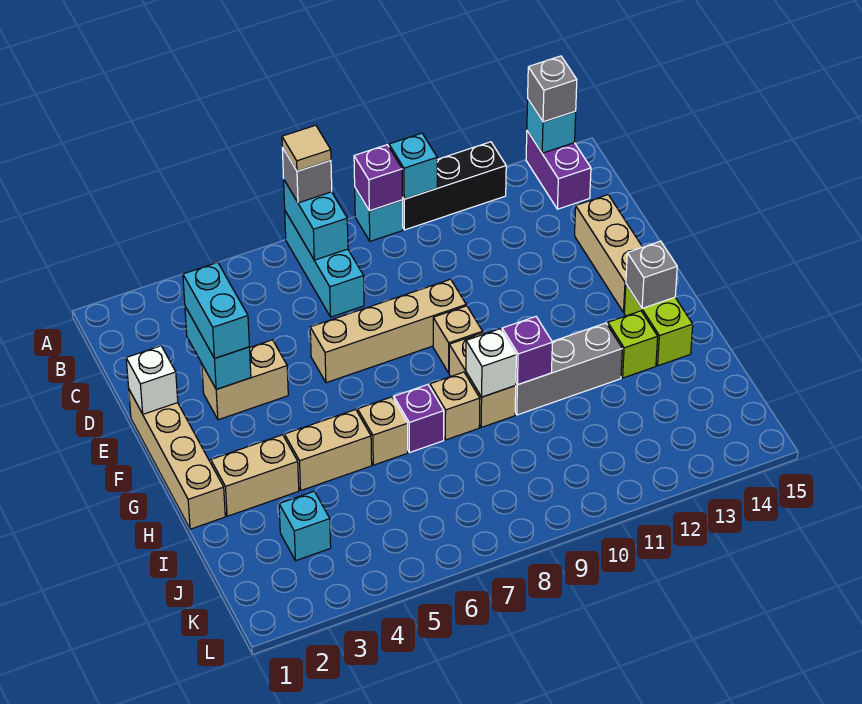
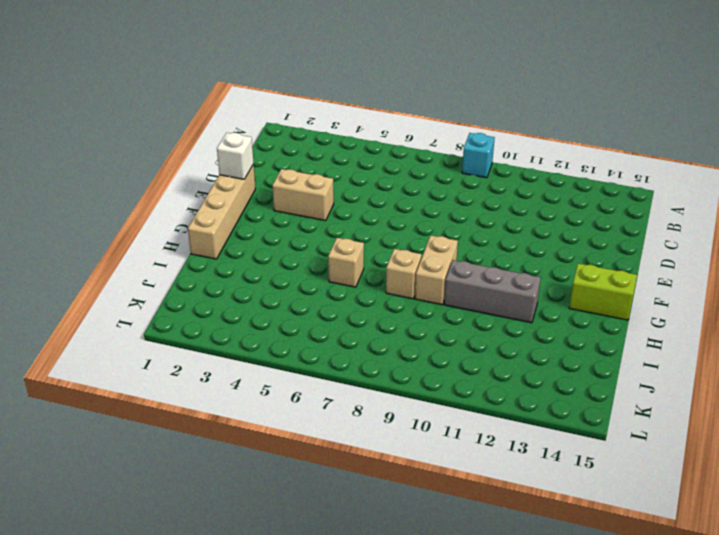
lime 1x2 brick [569,263,637,320] -> lime 1x2 brick turned to [624,284,693,366]
none -> cyan 1x3 brick [285,211,364,317]
none -> black 1x3 brick [403,142,506,230]
none -> purple 1x2 brick [526,131,591,209]
none -> tan 1x3 brick [575,195,642,312]

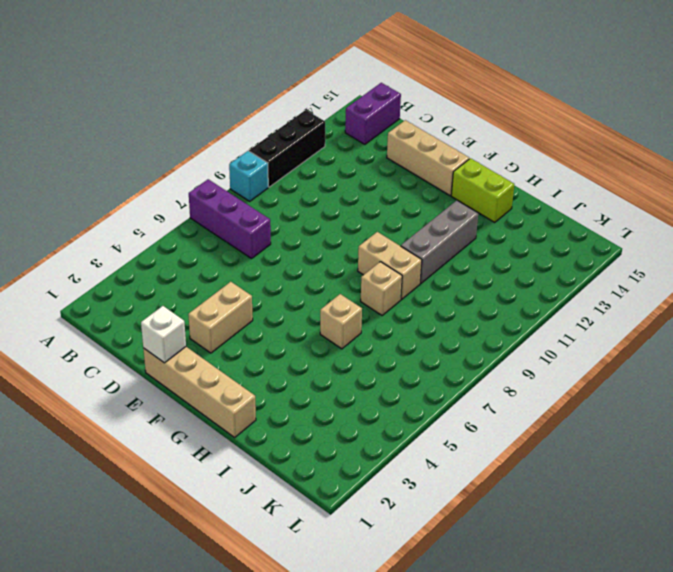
purple 1x3 brick [189,179,271,259] -> cyan 1x3 brick [285,211,364,317]
purple 1x2 brick [345,83,401,144] -> purple 1x2 brick turned to [526,131,591,209]
none -> tan 1x4 brick [310,279,466,383]
none -> tan 1x1 brick [433,306,483,373]
none -> tan 1x2 brick [211,435,299,516]
none -> tan 1x2 brick [285,409,372,490]

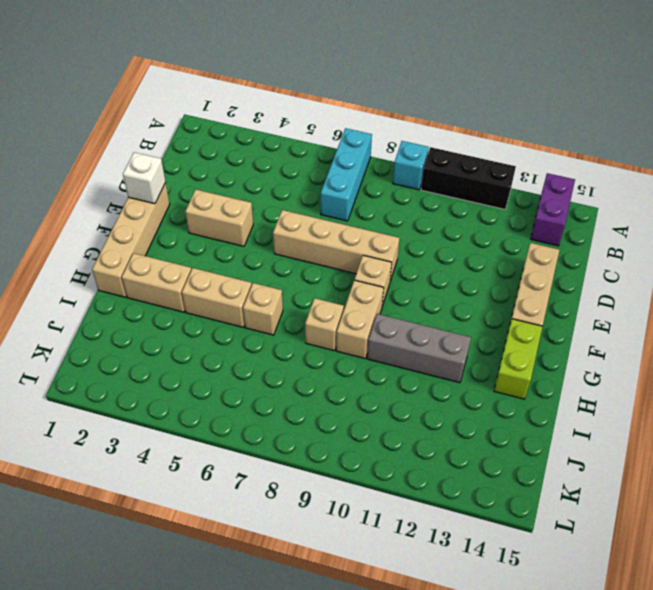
none -> purple 1x1 brick [394,385,444,453]
none -> lime 1x1 brick [608,311,658,378]
none -> cyan 1x1 brick [279,492,331,561]
none -> cyan 1x2 brick [284,180,348,260]

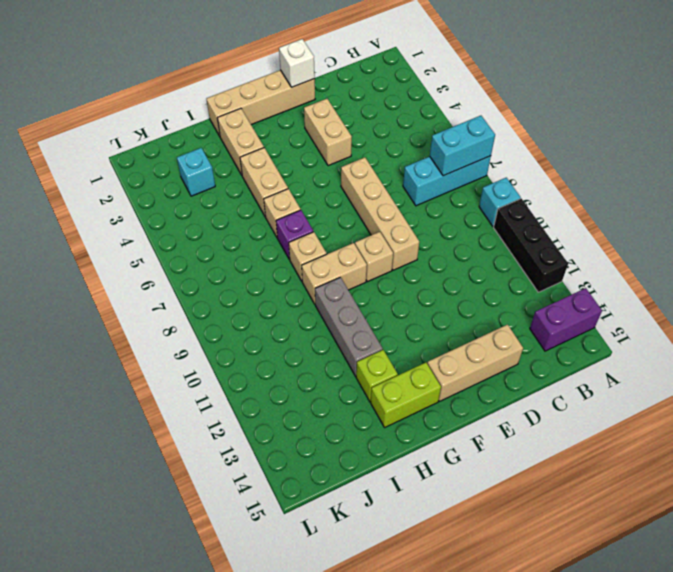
none -> purple 1x1 brick [354,145,403,211]
none -> cyan 1x1 brick [389,133,437,199]
none -> cyan 1x1 brick [527,100,576,153]
none -> cyan 1x2 brick [185,307,251,389]

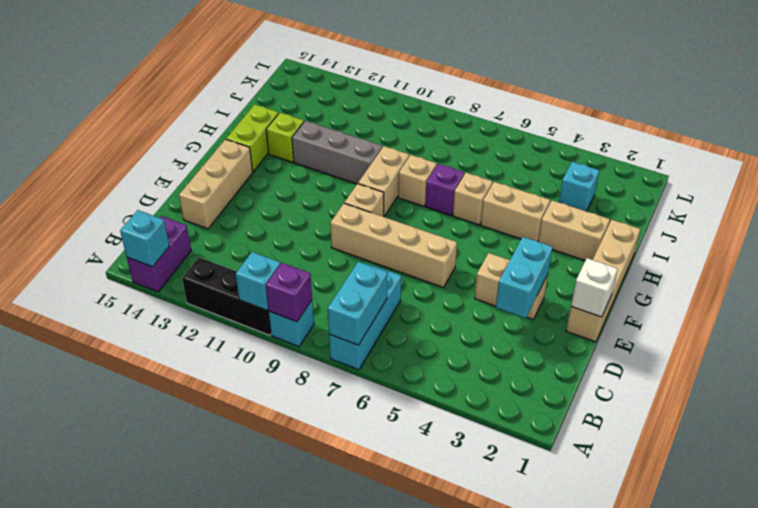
none -> grey 1x1 brick [626,241,677,308]
none -> white 1x1 brick [466,329,516,397]
none -> purple 1x1 brick [502,317,552,385]
none -> grey 1x1 brick [282,147,332,203]

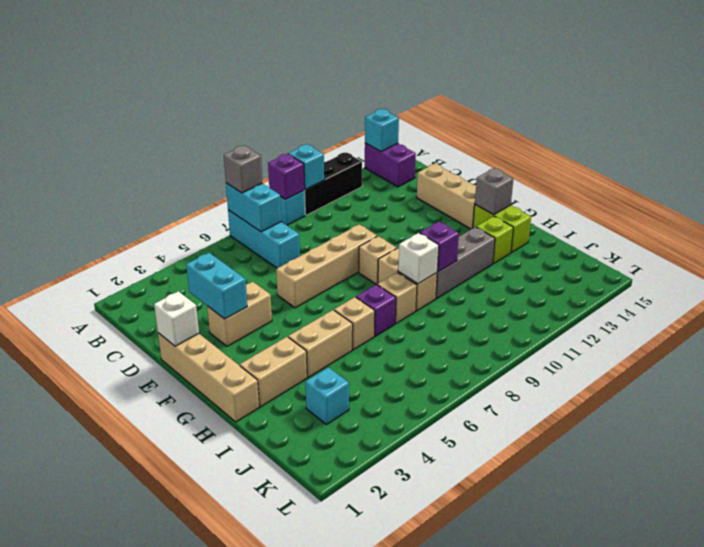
none -> grey 1x1 brick [528,56,577,122]
none -> cyan 1x2 brick [183,262,249,359]
none -> tan 1x1 tile [282,125,331,171]

